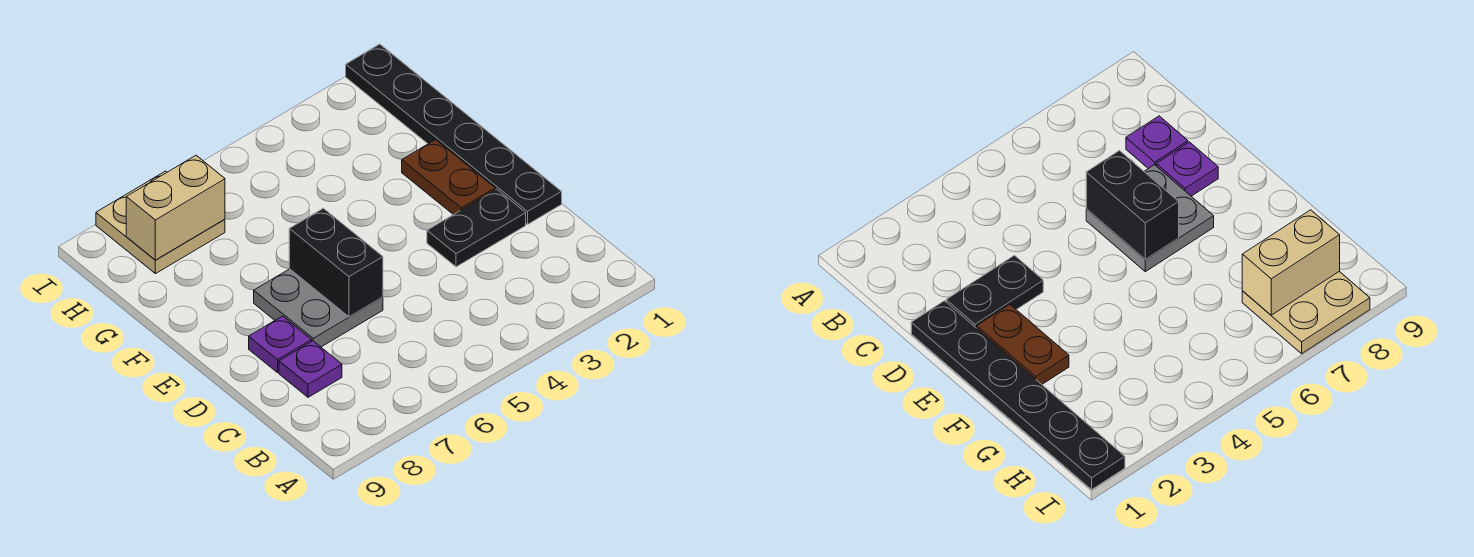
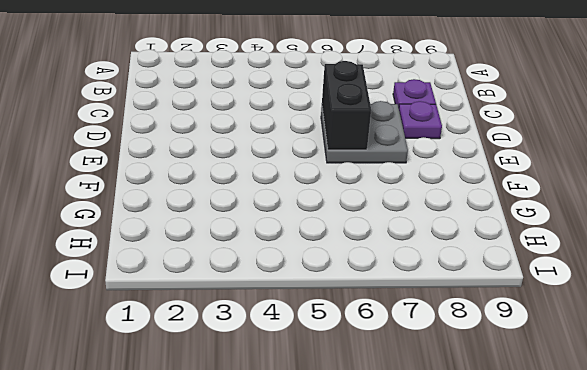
none -> black 1x6 plate [346,44,562,224]
none -> black 1x2 plate [427,189,526,267]

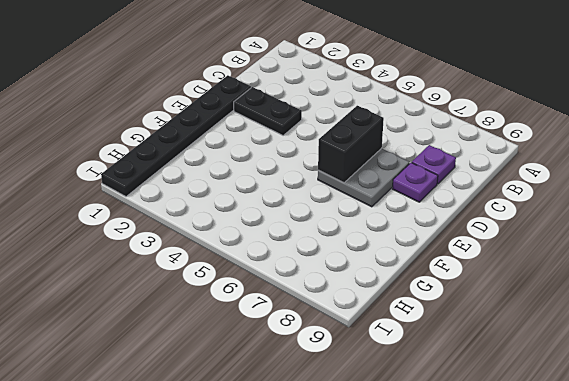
none -> brown 1x2 plate [402,140,495,215]
none -> tan 2x2 plate [96,171,225,274]

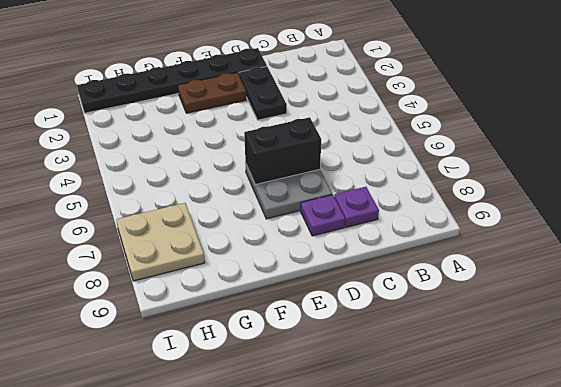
none -> tan 1x2 brick [126,156,225,260]

